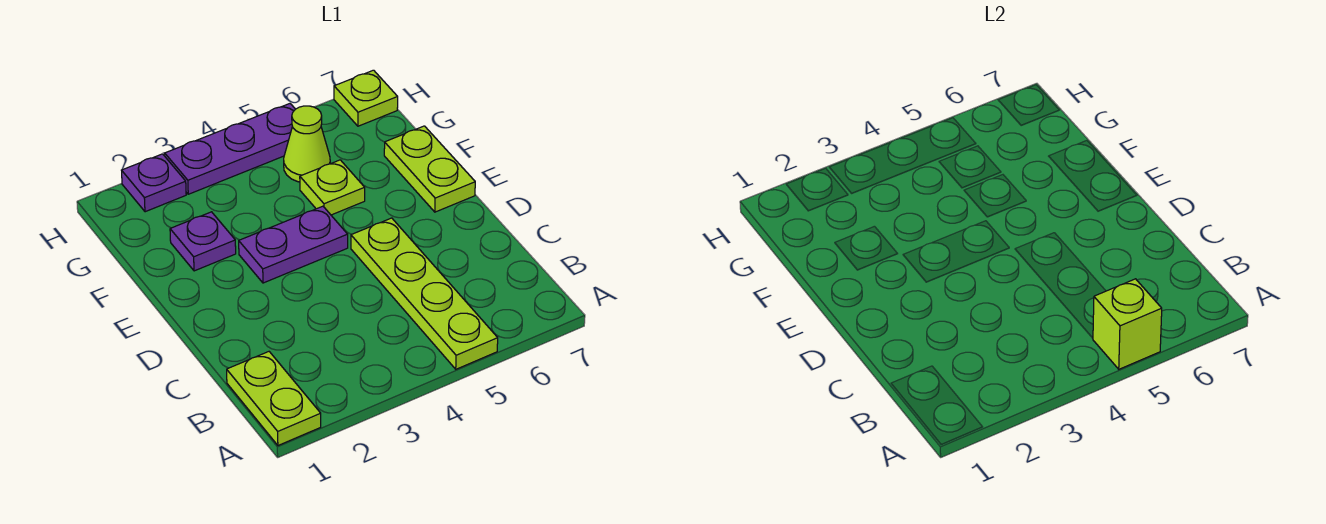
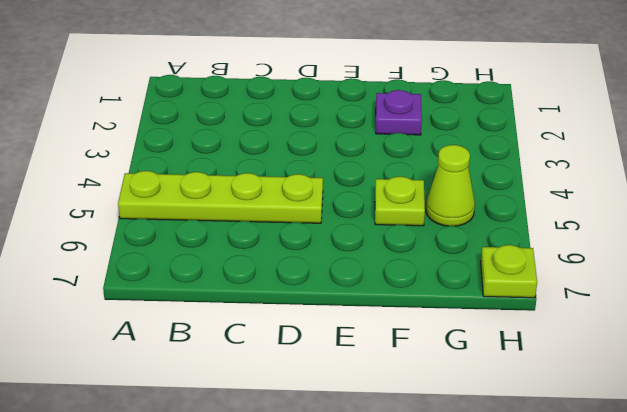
none -> lime 1x2 plate [227,352,321,445]
none -> purple 1x2 plate [239,206,348,283]

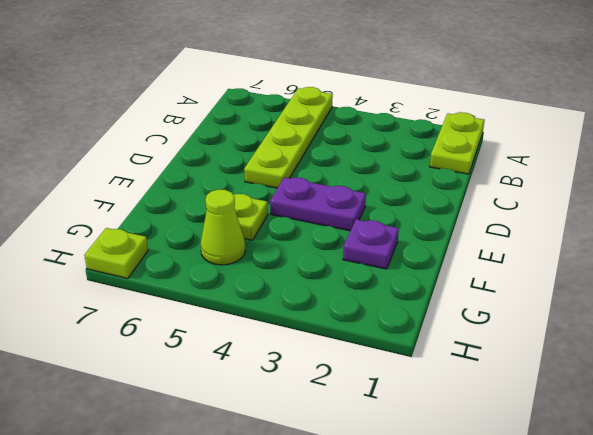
none -> lime 1x2 plate [384,126,475,212]
none -> purple 1x1 plate [122,154,186,212]

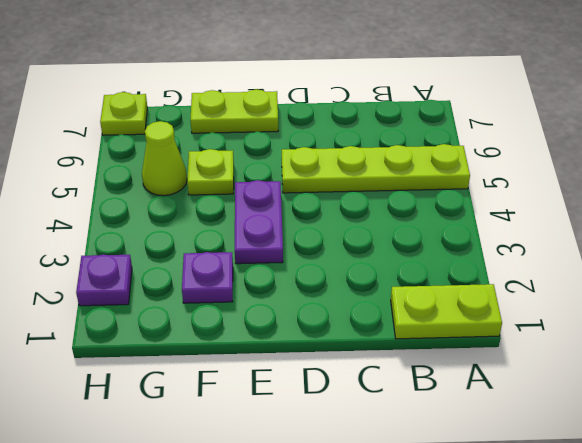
none -> purple 1x3 plate [165,104,295,194]
none -> lime 1x1 brick [1093,279,1162,369]

